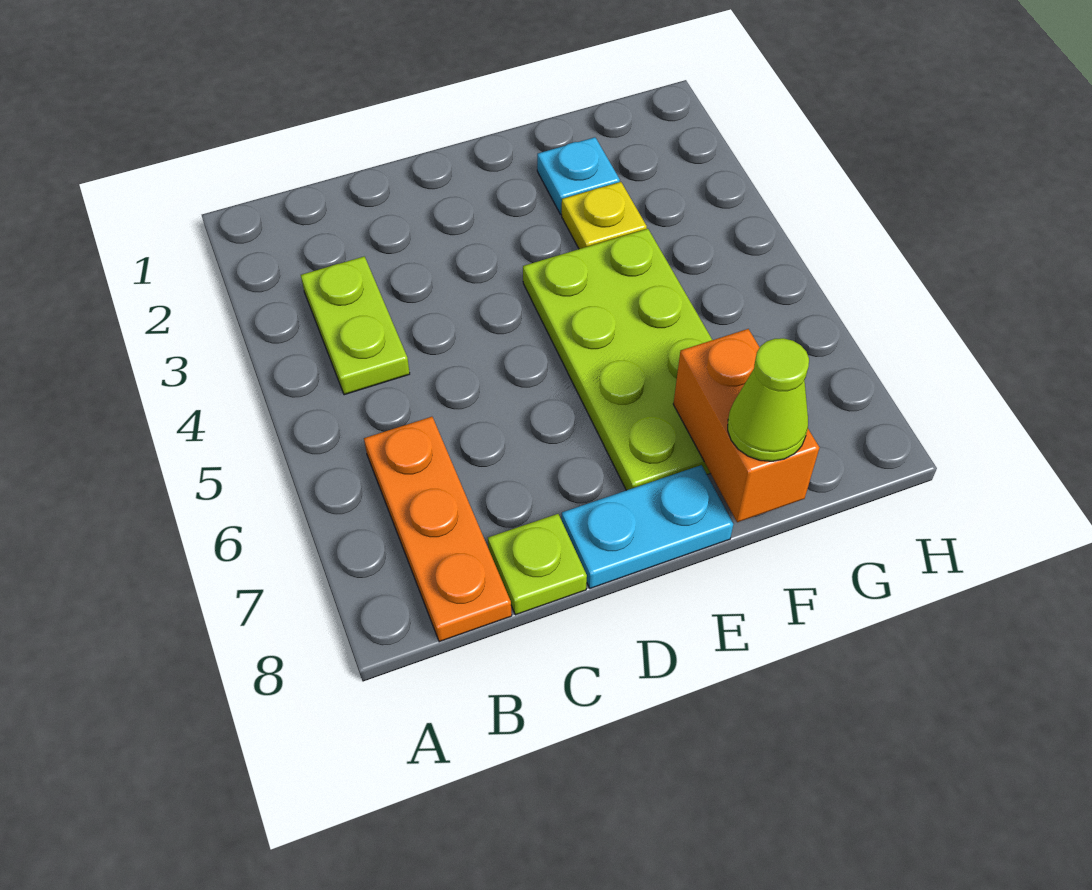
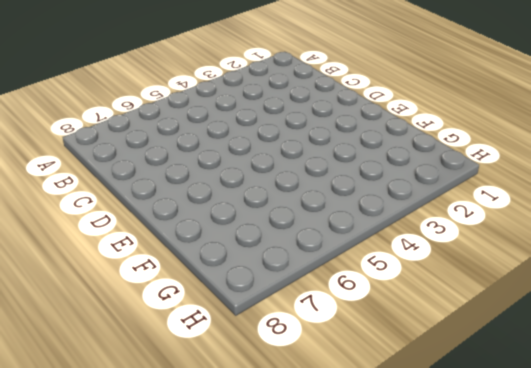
none -> lime 1x2 plate [301,256,410,395]
none -> orange 1x3 plate [364,417,512,642]

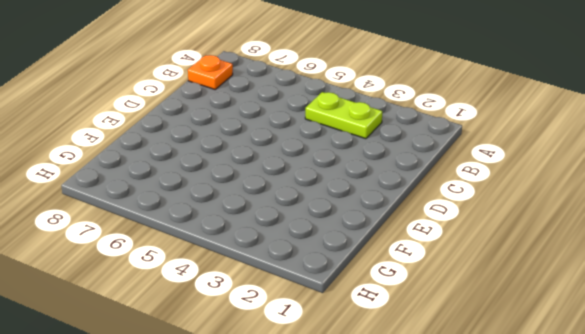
orange 1x1 plate [188,55,233,89] -> orange 1x3 plate [364,417,512,642]
none -> lime 1x1 plate [488,514,587,615]
none -> cyan 1x2 plate [562,465,733,589]

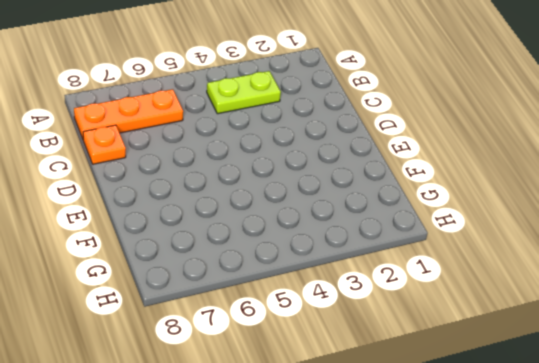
orange 1x1 plate [83,125,126,164] -> lime 1x1 plate [488,514,587,615]
none -> cyan 1x2 plate [562,465,733,589]
none -> lime 2x4 plate [523,229,712,490]

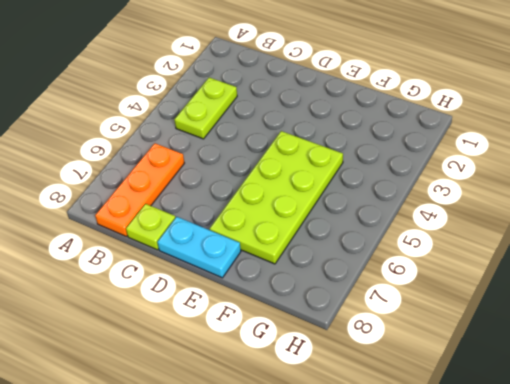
none -> cyan 1x1 plate [537,137,620,215]
none -> yellow 1x1 plate [562,182,647,249]

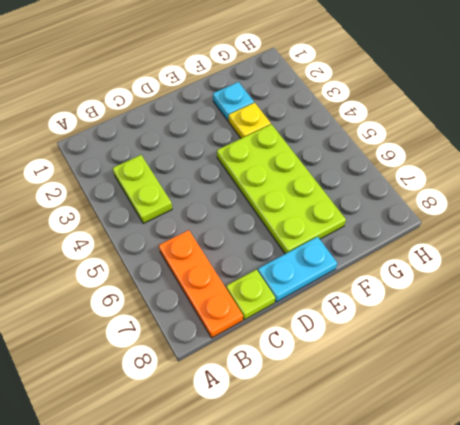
none -> orange 1x2 brick [673,329,819,522]
none -> lime 1x1 cone [728,338,809,461]

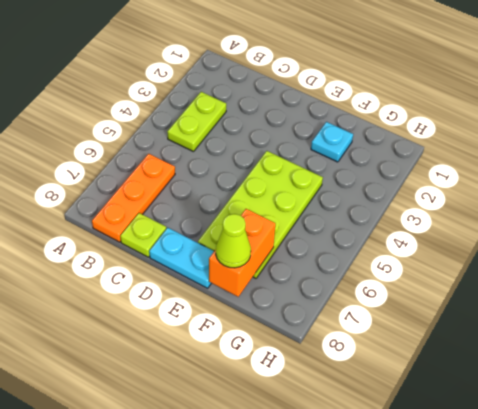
none -> yellow 1x1 plate [562,182,647,249]

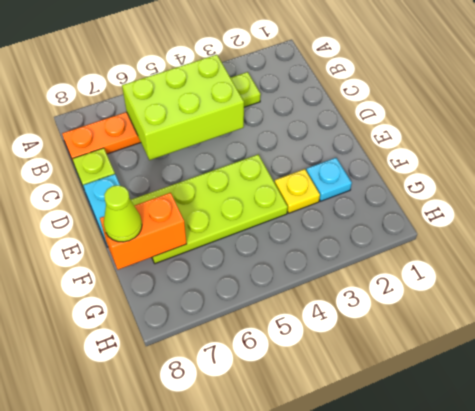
lime 2x3 brick [122,55,244,160] -> none

